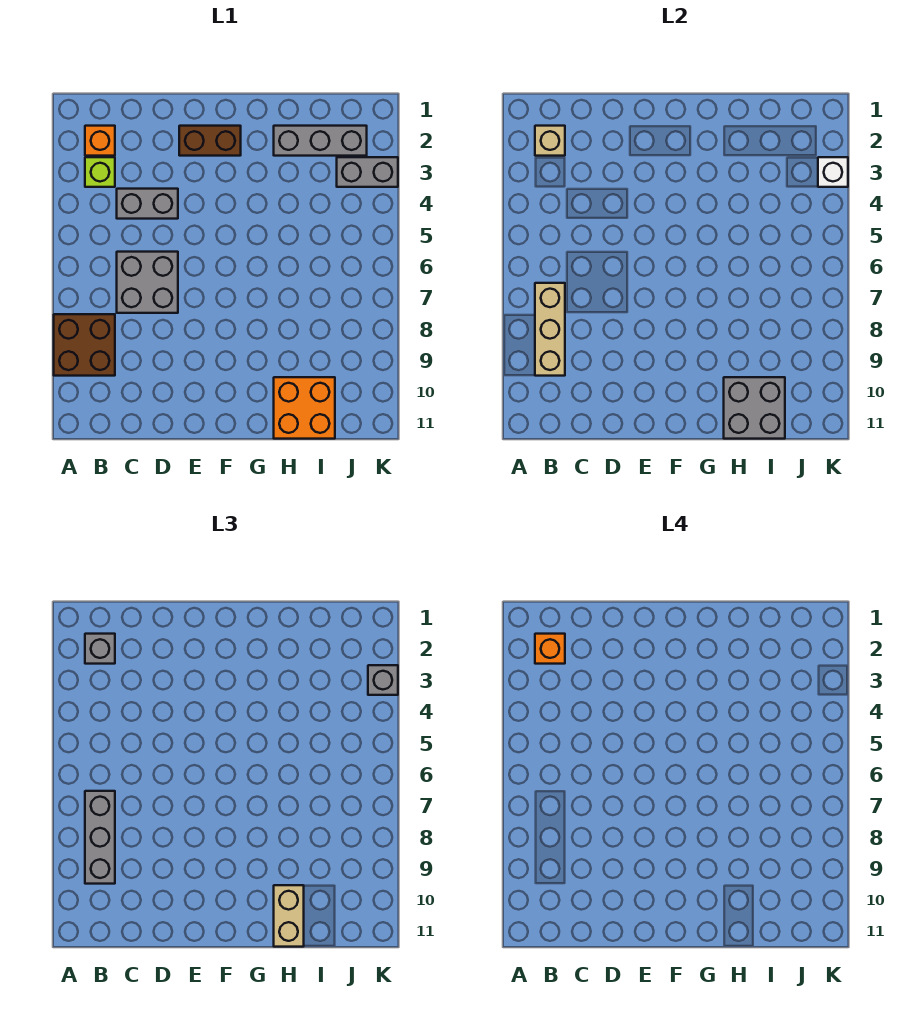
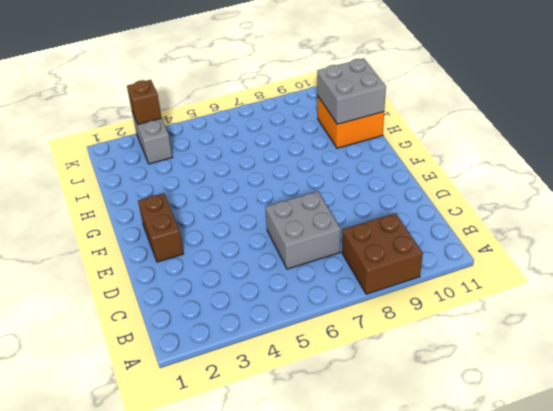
brown 1x1 brick [127,80,162,124] -> white 1x1 brick [818,157,848,187]
none -> orange 1x1 brick [85,126,115,156]
none -> lime 1x1 brick [85,157,115,187]
none -> grey 1x2 brick [117,189,178,219]

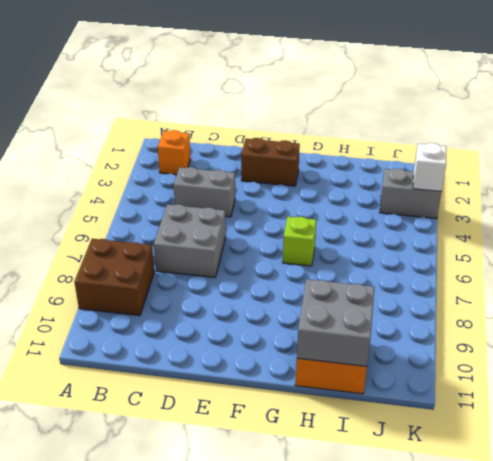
lime 1x1 brick [283,217,316,266] -> lime 1x1 brick moved to [85,157,115,187]
none -> grey 1x3 brick [274,126,367,156]
none -> tan 1x1 brick [535,126,565,156]
none -> tan 1x3 brick [535,283,565,376]

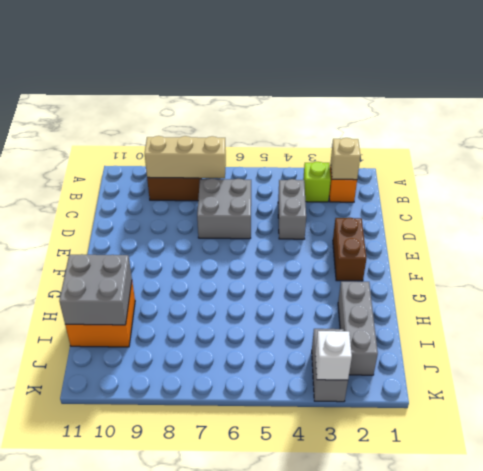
none -> grey 1x1 brick [85,634,115,664]
none -> grey 1x3 brick [85,791,115,884]
none -> tan 1x2 brick [274,885,304,947]

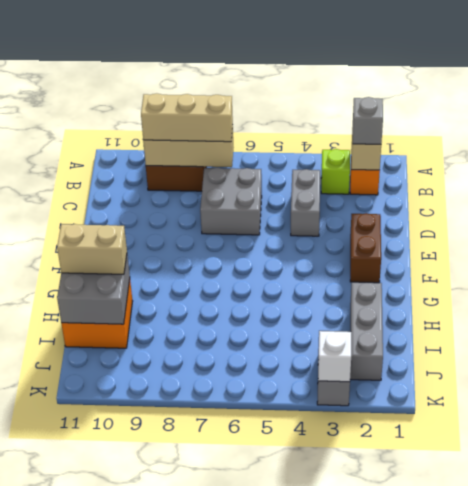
tan 1x3 brick [141,94,233,142] -> grey 1x3 brick [85,791,115,884]
none -> grey 1x1 brick [368,665,398,695]
none -> orange 1x1 brick [535,634,565,664]

